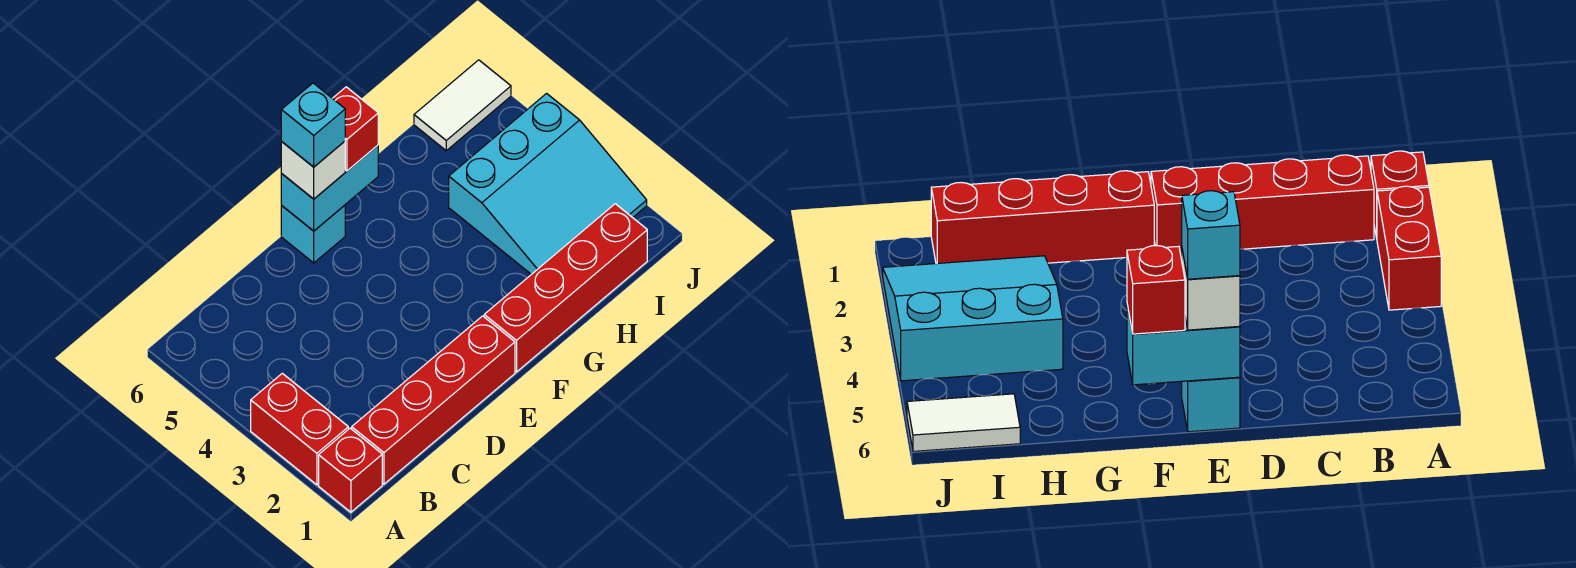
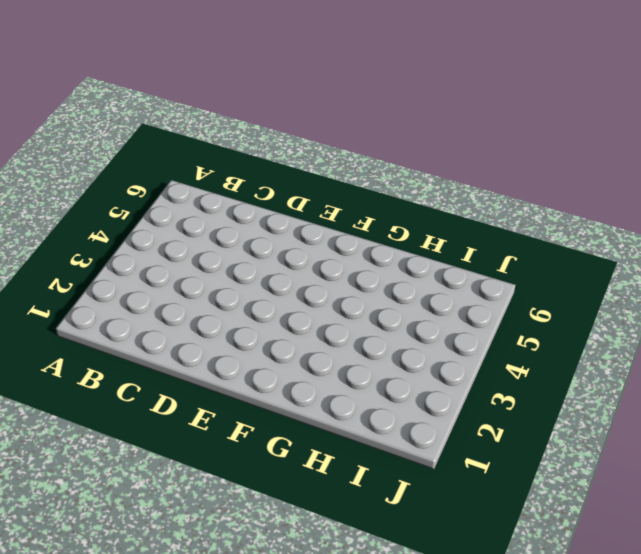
none -> red 1x1 brick [319,428,382,512]
none -> red 1x2 brick [251,373,348,485]

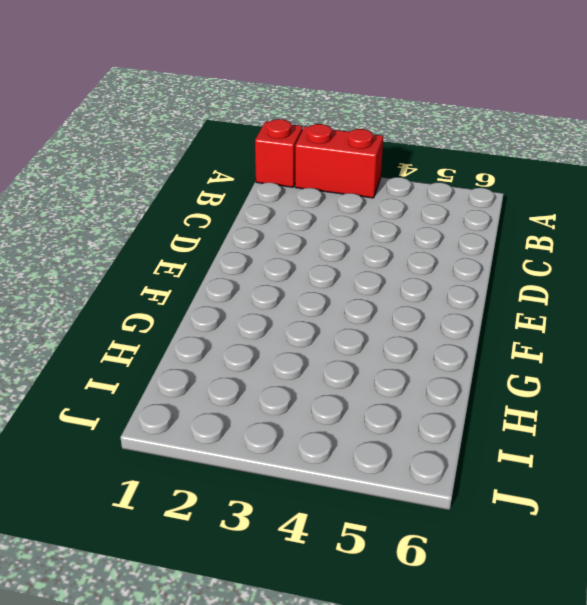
none -> red 1x4 brick [352,316,515,484]
none -> cyan 1x1 brick [281,205,345,263]

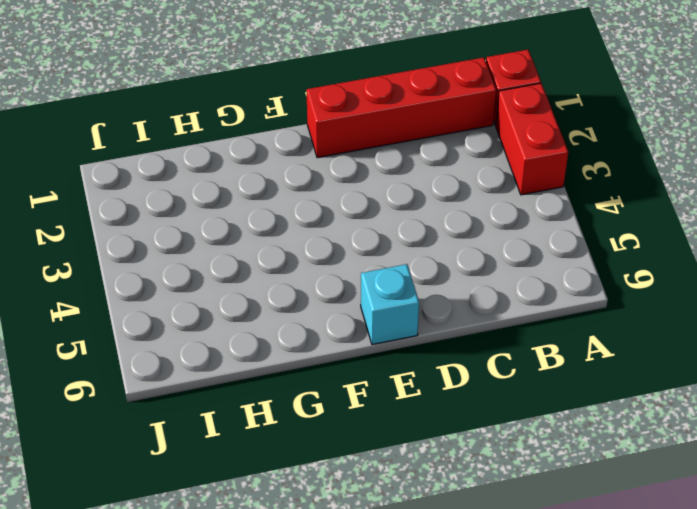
none -> red 1x4 brick [484,204,647,372]
none -> cyan 3x3 slope [449,93,647,274]

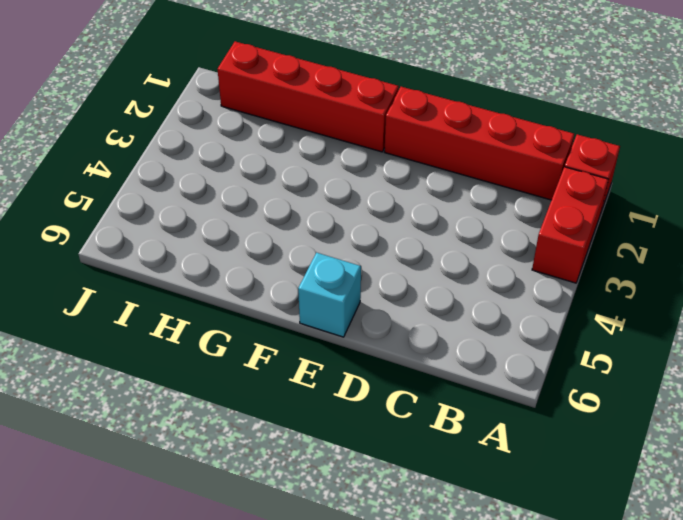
none -> cyan 3x3 slope [449,93,647,274]
none -> white 1x2 tile [414,60,511,151]

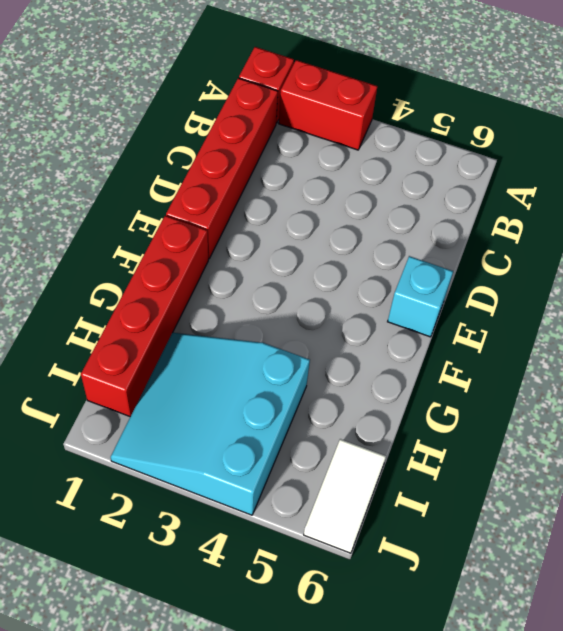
none -> cyan 1x2 brick [281,145,378,231]
none -> white 1x1 brick [281,141,345,199]

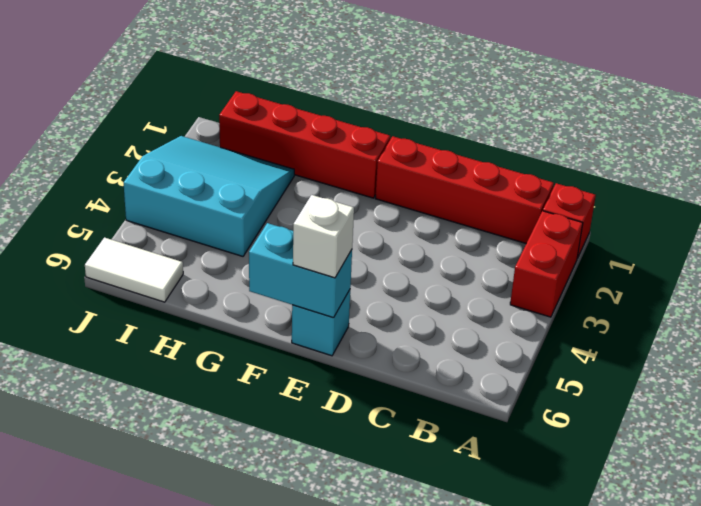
none -> red 1x1 brick [333,87,378,171]
none -> cyan 1x1 brick [281,83,345,167]

